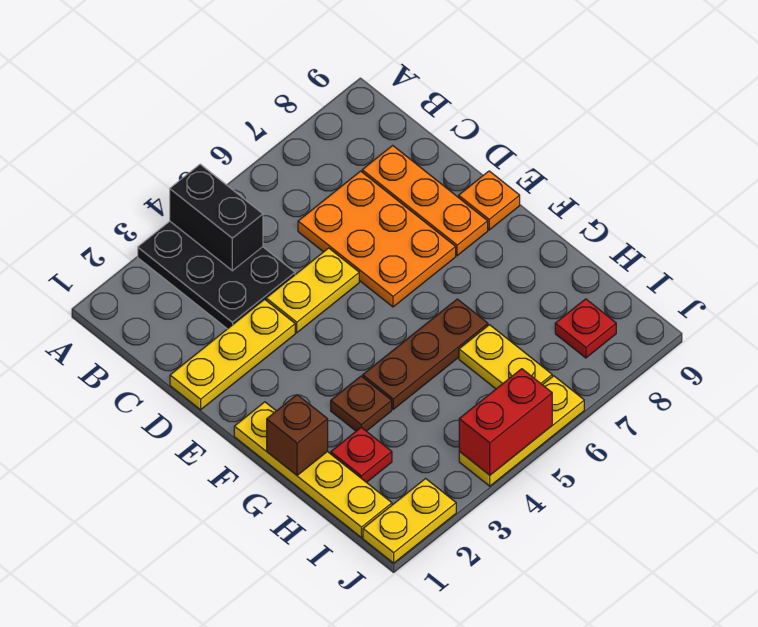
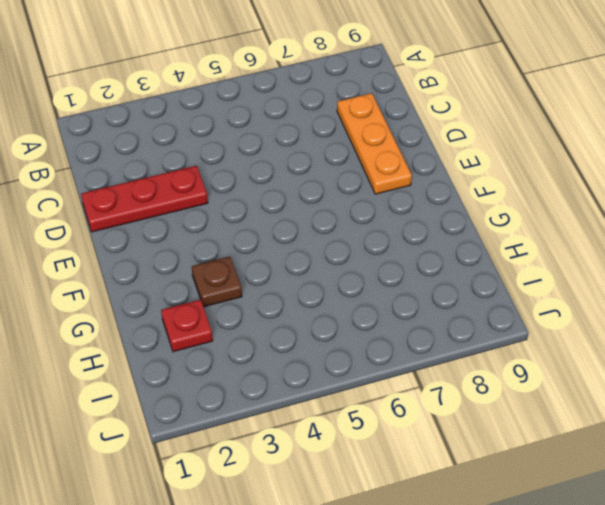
red 1x3 plate [81,166,208,232] -> yellow 1x3 plate [170,299,295,410]
none -> black 2x3 plate [138,221,295,329]
none -> orange 2x3 plate [298,171,456,307]
none -> yellow 1x2 plate [266,248,359,333]

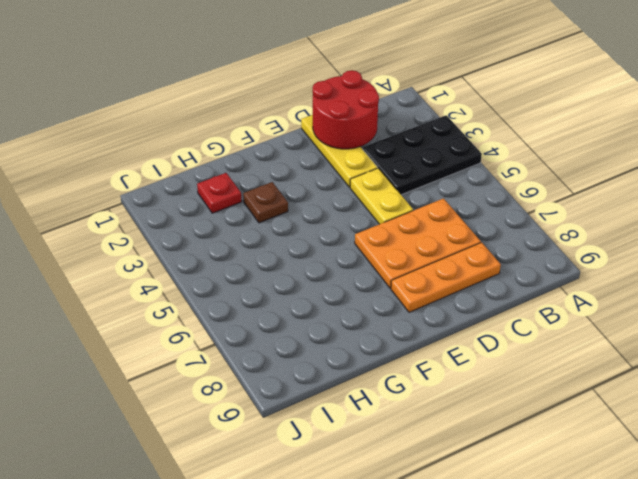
red 2x2 round brick [313,70,379,149] -> none
none -> orange 1x1 plate [459,171,520,230]
none -> yellow 1x4 plate [234,402,392,538]
none -> brown 1x3 plate [363,299,488,409]

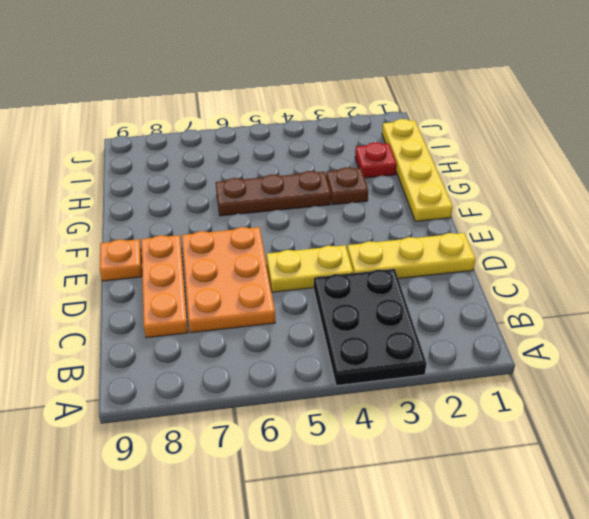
none -> yellow 1x2 plate [459,325,552,389]
none -> red 1x1 plate [555,299,616,358]
none -> yellow 1x2 plate [363,479,456,563]

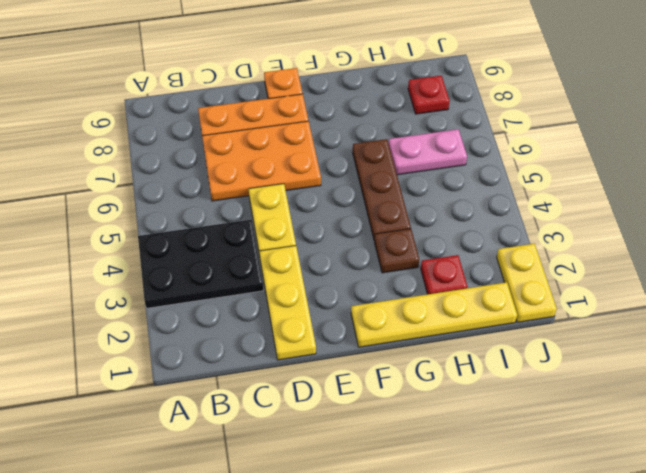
pink 1x2 plate [389,129,467,175] -> yellow 1x2 plate [459,325,552,389]
none -> yellow 1x3 plate [459,376,584,486]
none -> black 1x2 brick [170,164,263,271]
none -> brown 1x1 brick [267,395,328,475]

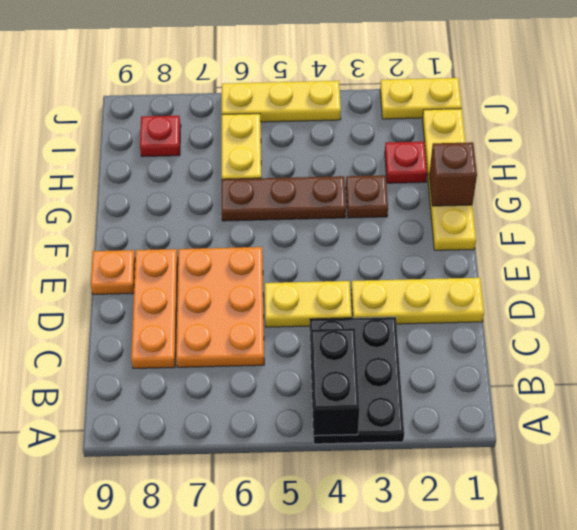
none -> red 1x2 brick [459,369,552,475]

